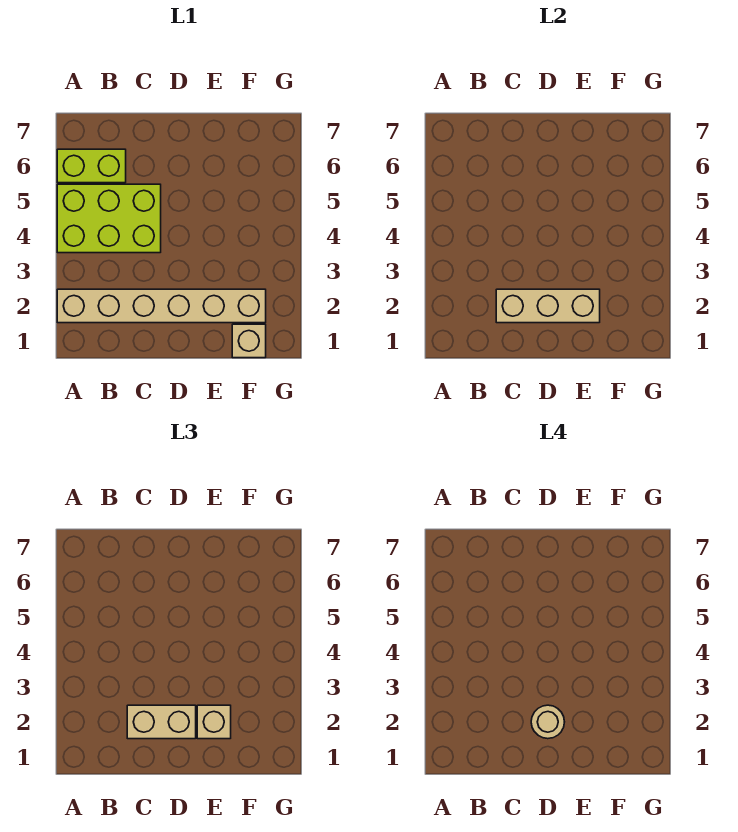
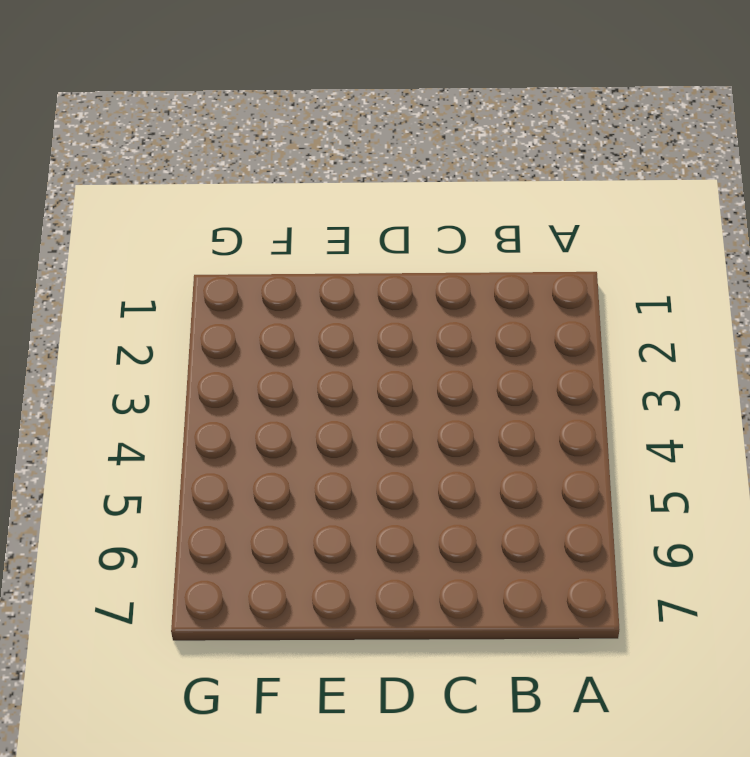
none -> tan 1x6 brick [57,289,266,323]
none -> lime 2x3 brick [57,184,161,253]

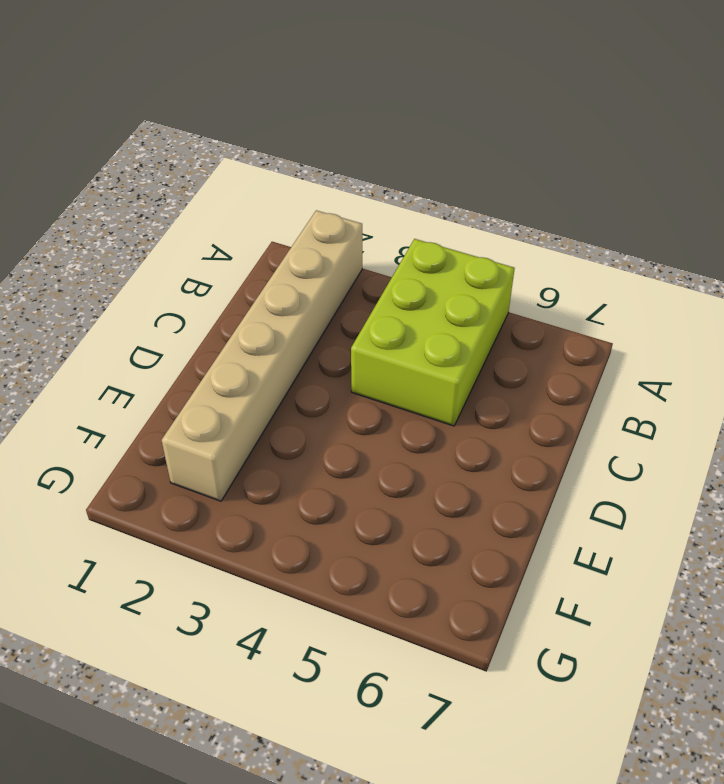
none -> lime 1x2 brick [57,149,126,183]
none -> tan 1x1 brick [232,324,266,358]

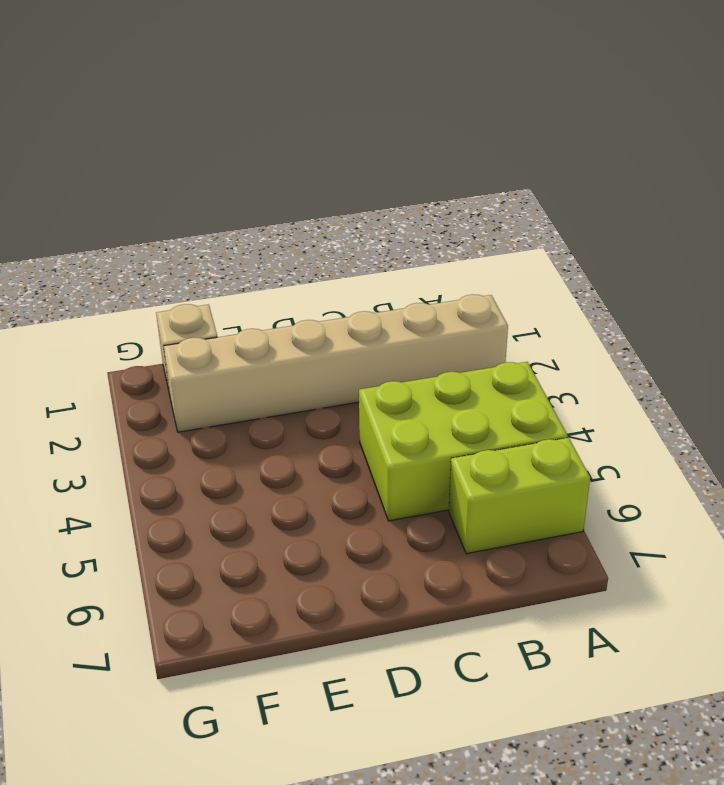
none -> tan 1x3 brick [496,289,600,323]
none -> tan 1x2 brick [127,705,196,739]

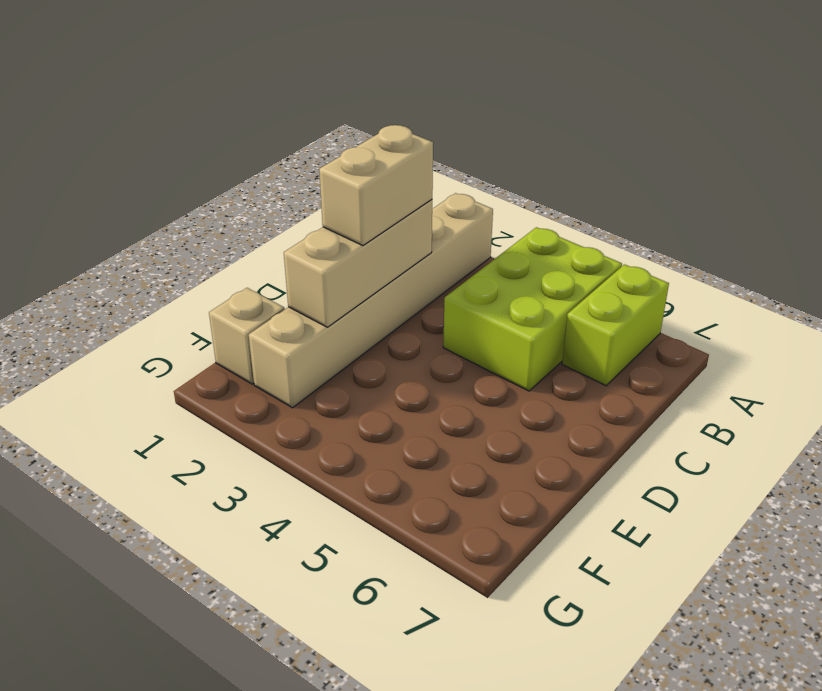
none -> tan 1x1 brick [197,705,231,739]
none -> tan 1x1 round brick [531,705,564,739]

